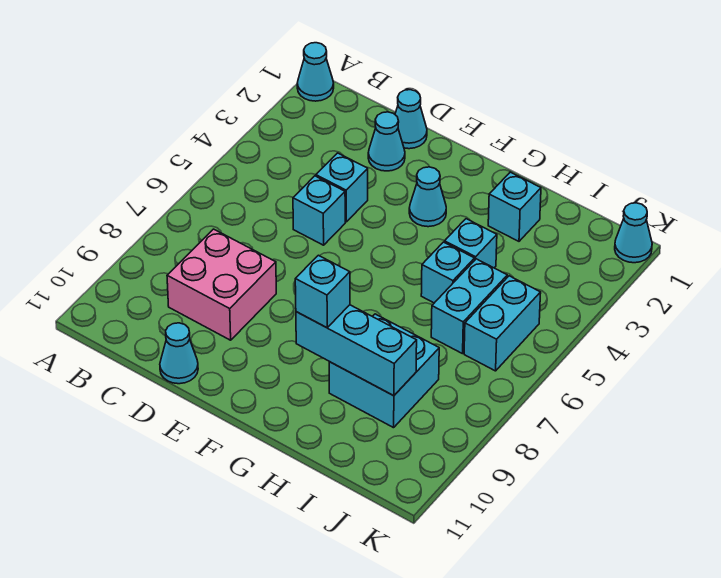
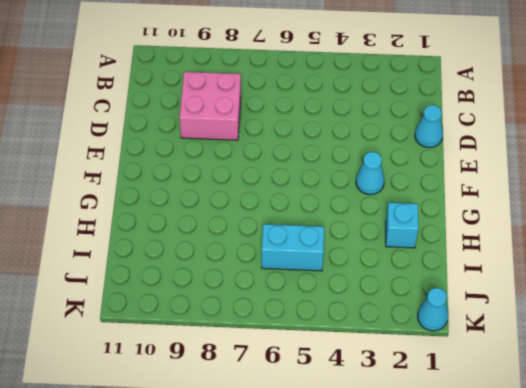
none -> cyan 1x1 cone [297,43,334,101]
none -> cyan 1x1 cone [368,112,405,171]
none -> cyan 1x1 brick [316,153,368,222]

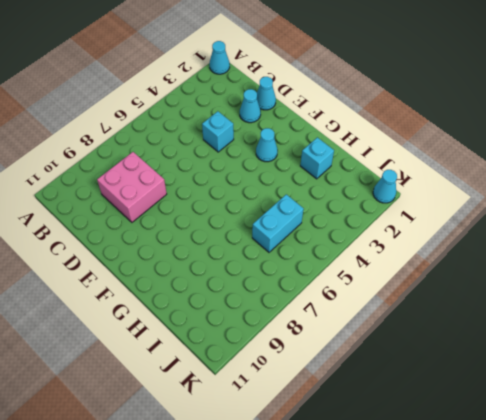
none -> cyan 1x1 brick [293,176,345,245]
none -> cyan 1x1 cone [160,323,198,384]
none -> cyan 1x1 brick [445,219,497,268]

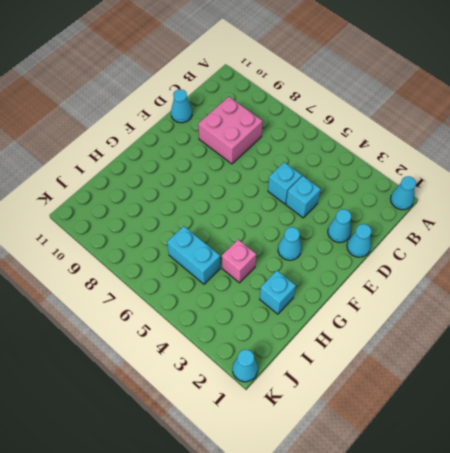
pink 1x1 brick [222,240,256,283] -> cyan 1x1 brick [445,219,497,268]
none -> cyan 1x1 brick [421,242,475,303]
none -> cyan 2x2 brick [329,314,439,428]
none -> cyan 1x2 brick [464,276,541,371]

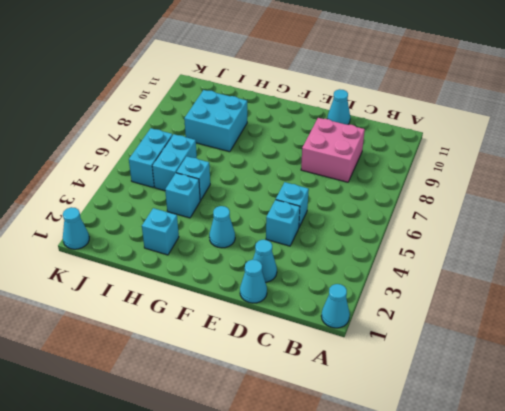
none -> cyan 1x3 brick [296,305,417,396]
none -> cyan 1x1 brick [295,255,350,328]

